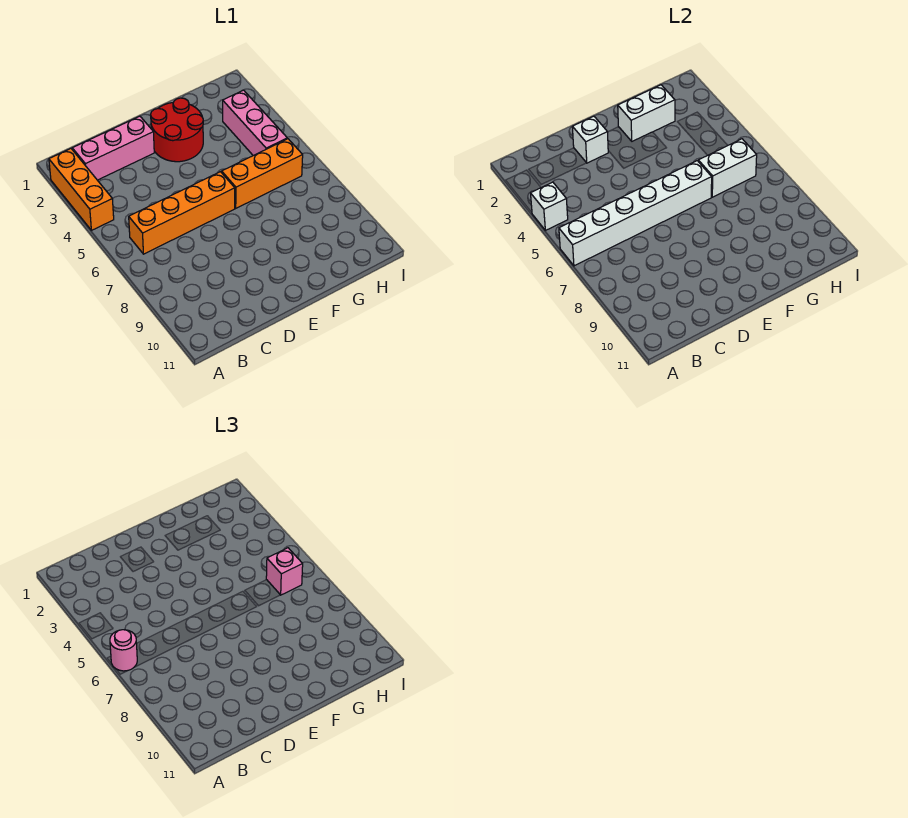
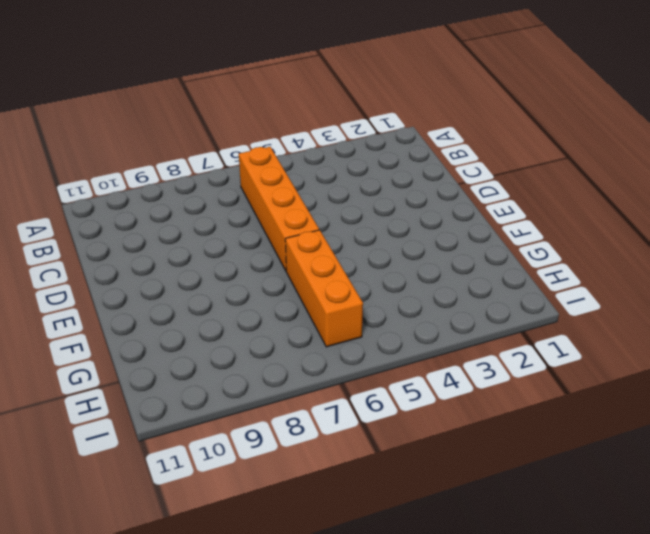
none -> orange 1x3 brick [49,149,114,230]
none -> pink 1x3 brick [72,116,154,180]
none -> red 2x2 round brick [151,98,203,162]

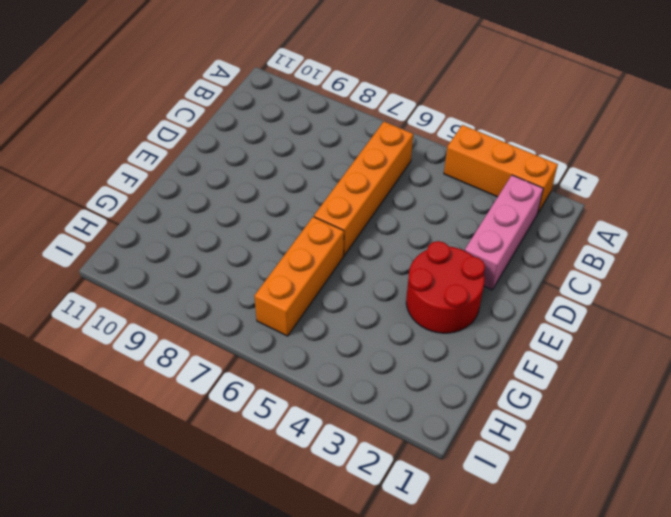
none -> pink 1x3 brick [223,90,287,156]
none -> white 1x1 brick [531,182,568,230]
none -> white 1x6 brick [559,161,712,266]

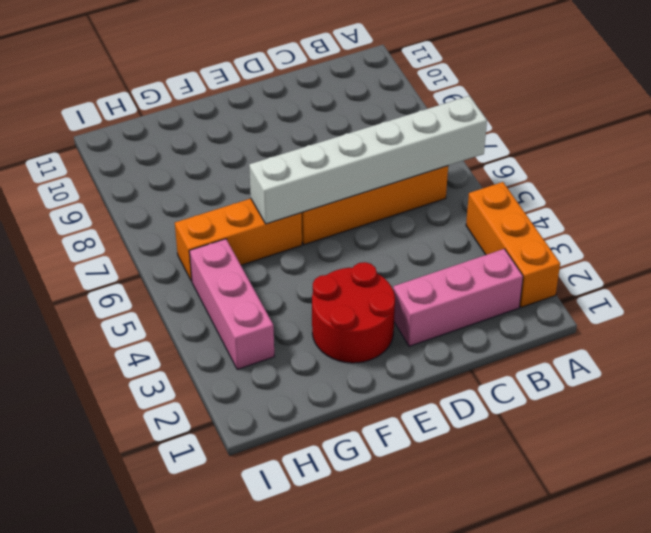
none -> white 1x1 brick [531,182,568,230]
none -> white 1x1 brick [572,116,608,163]
none -> white 1x2 brick [618,85,675,141]

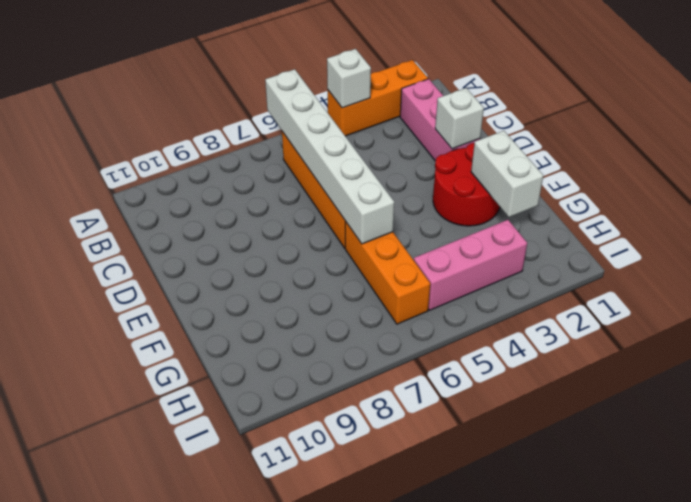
none -> white 1x2 brick [698,139,757,197]
none -> pink 1x1 round brick [110,630,137,671]
none -> pink 1x1 brick [266,548,303,595]

